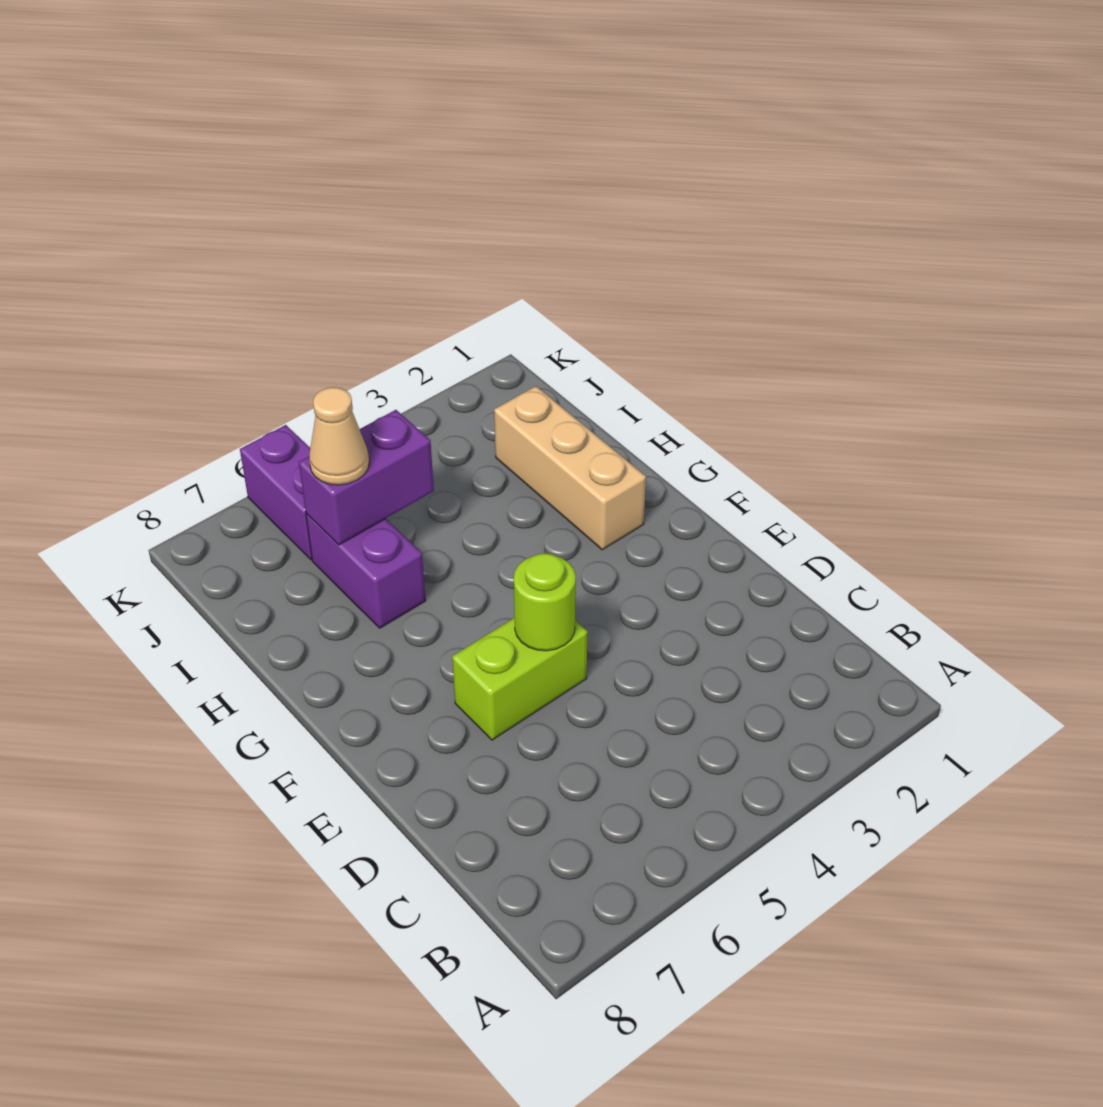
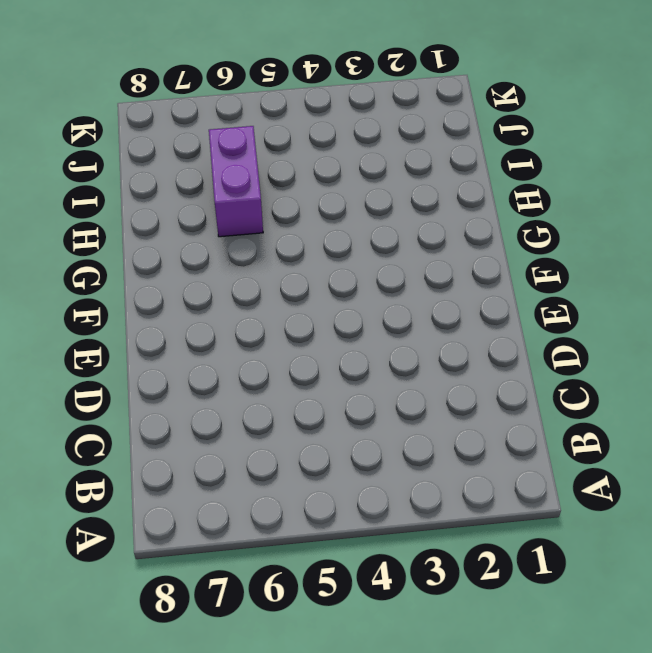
none -> lime 1x2 brick [452,618,588,740]
none -> tan 1x3 brick [494,386,646,550]

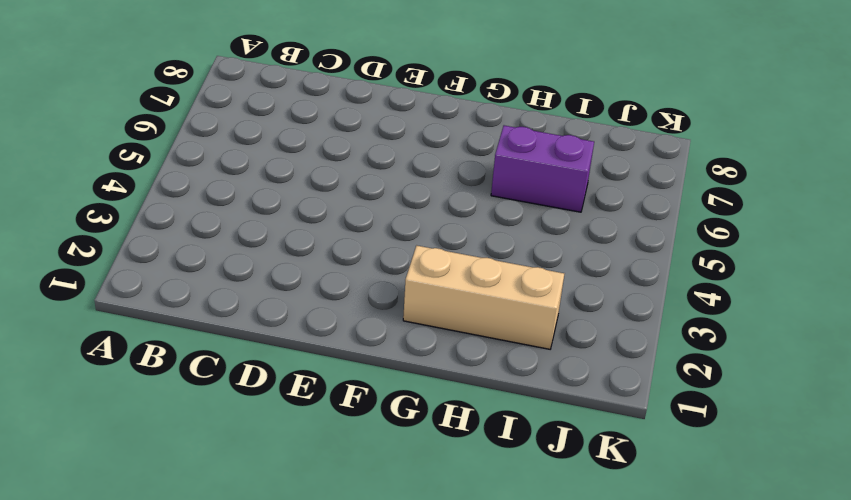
none -> lime 1x2 brick [452,618,588,740]
none -> purple 1x2 brick [240,425,312,560]

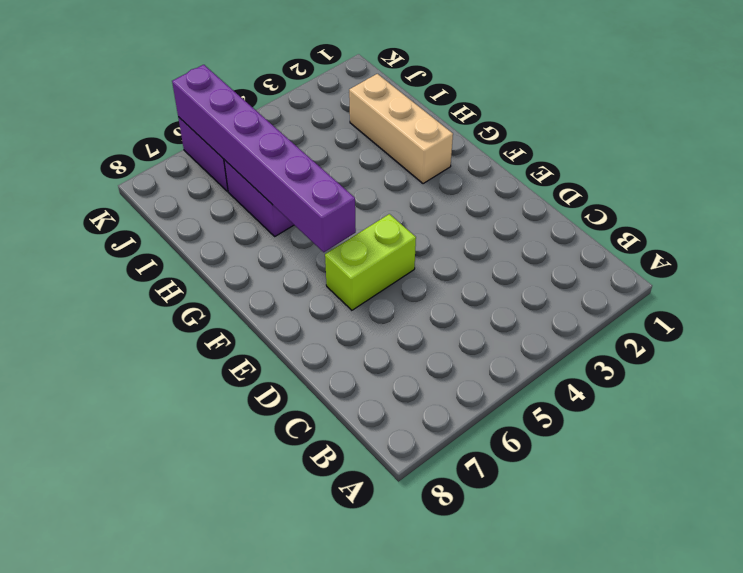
purple 1x6 brick [172,65,356,252] -> purple 1x2 brick [299,410,434,545]
none -> lime 1x1 round brick [514,553,576,651]
none -> tan 1x1 cone [309,387,369,485]

